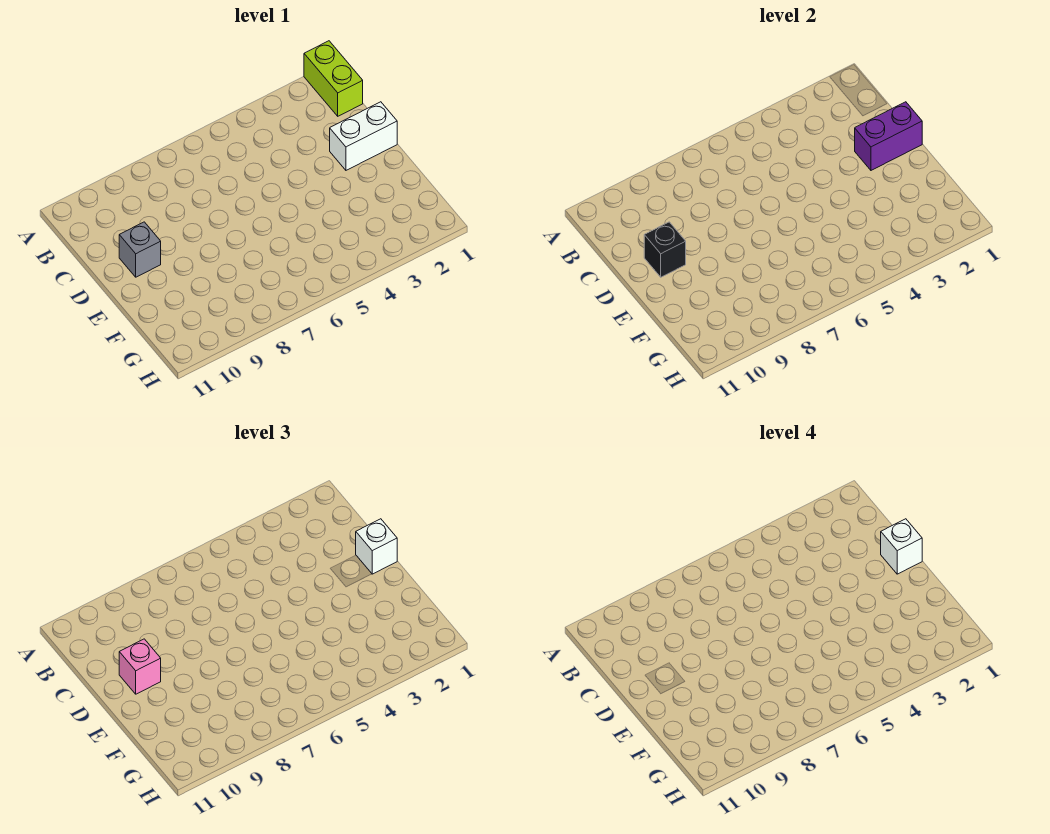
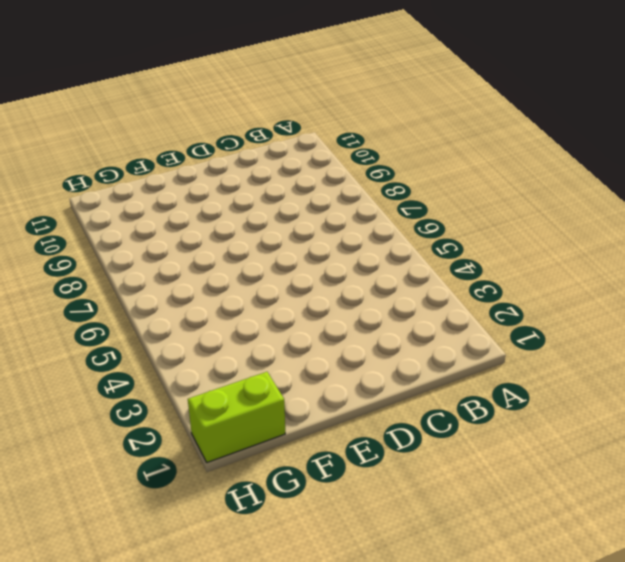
lime 1x2 brick [188,372,285,463] -> lime 1x2 brick moved to [304,41,363,116]
none -> white 1x2 brick [330,102,397,170]
none -> grey 1x1 brick [119,222,161,277]

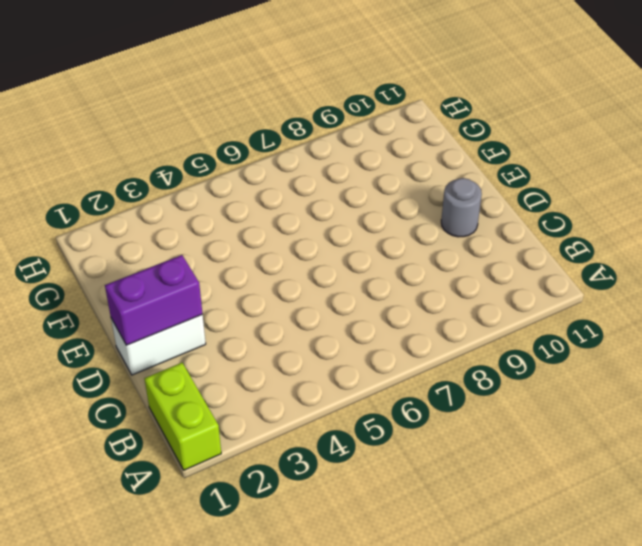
grey 1x1 round brick [441,178,482,237] -> grey 1x1 brick [119,222,161,277]
none -> black 1x1 brick [644,222,686,277]
none -> white 1x1 brick [356,519,397,574]

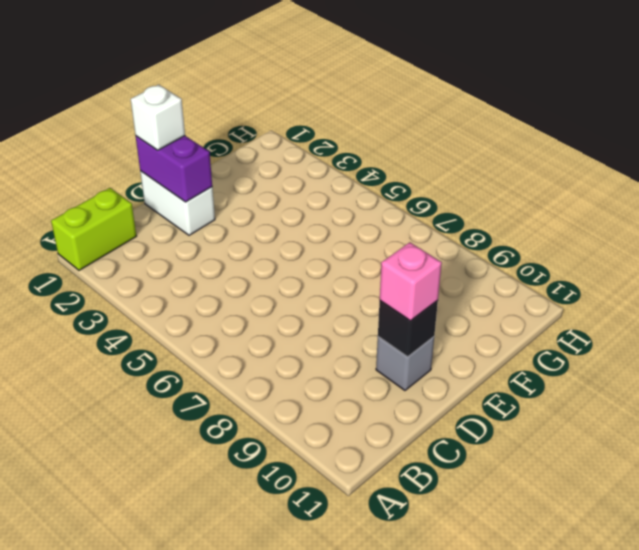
none -> white 1x1 brick [881,519,922,574]

